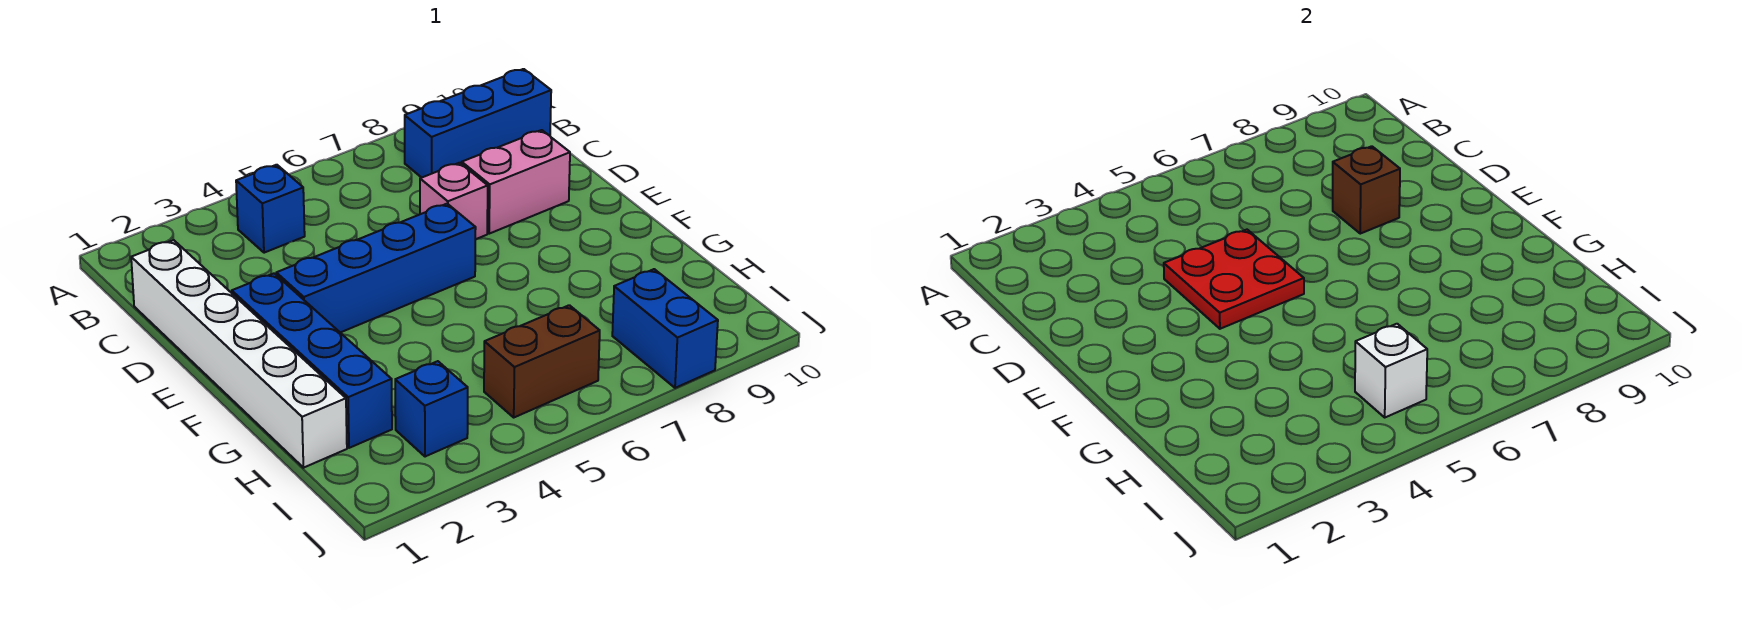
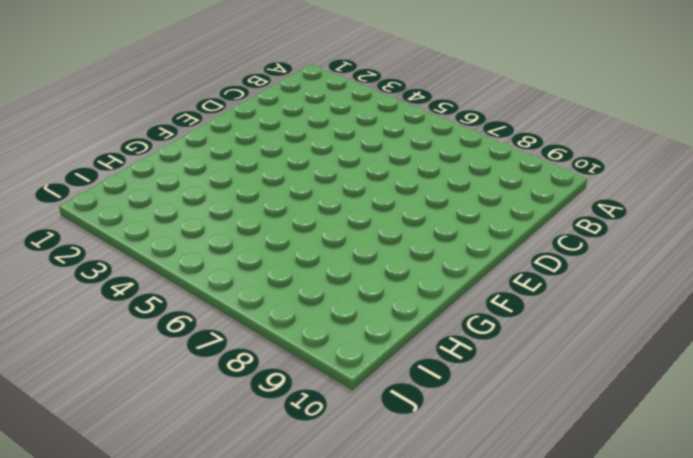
none -> blue 1x1 brick [236,165,305,253]
none -> blue 1x3 brick [405,69,551,178]
none -> white 1x6 brick [131,240,347,468]

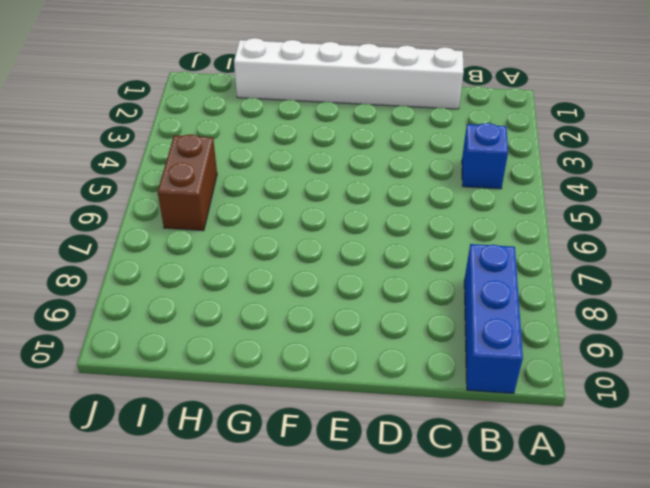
none -> pink 1x1 brick [420,163,488,239]
none -> pink 1x2 brick [462,130,570,234]
none -> blue 1x4 brick [232,274,392,448]

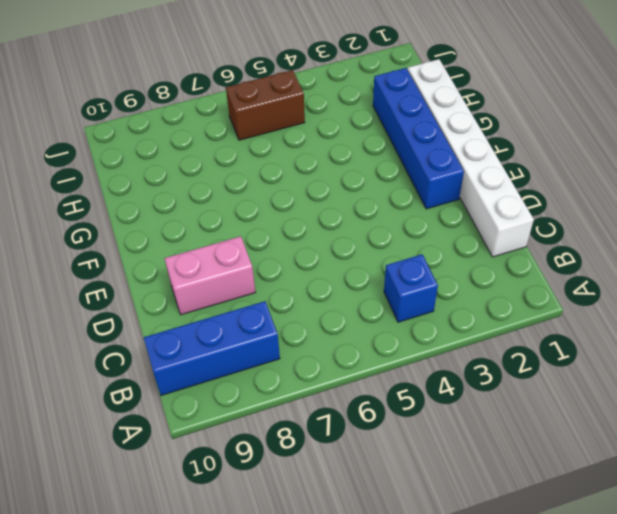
none -> pink 1x1 brick [420,163,488,239]
none -> blue 1x4 brick [276,204,476,333]
none -> blue 1x1 brick [395,361,468,457]

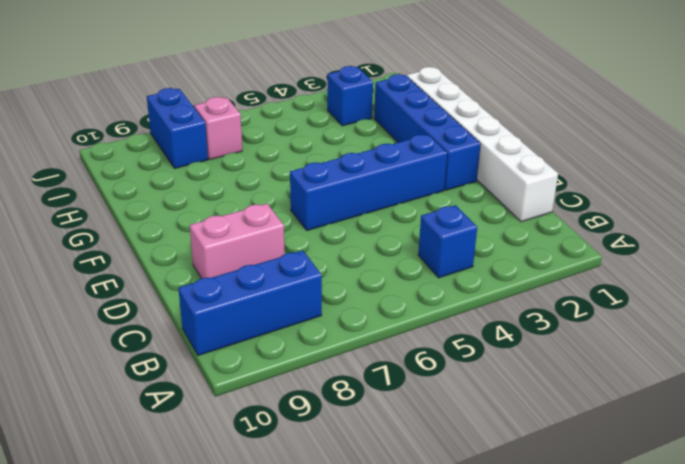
pink 1x1 brick [194,97,242,159] -> pink 1x1 brick moved to [420,163,488,239]
none -> brown 1x2 brick [484,305,600,417]
none -> red 2x2 plate [1164,230,1304,329]
none -> brown 1x1 brick [1333,146,1400,234]

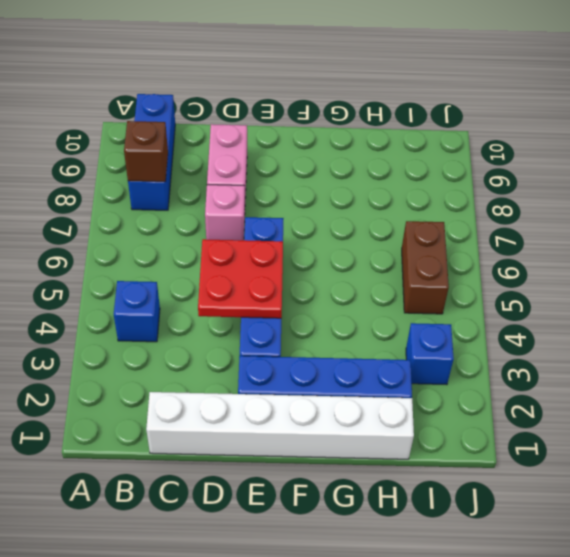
brown 1x1 brick [124,121,168,182] -> brown 1x1 brick moved to [1333,146,1400,234]
none -> blue 1x2 brick [612,269,718,388]
none -> white 1x1 brick [1355,324,1427,417]

